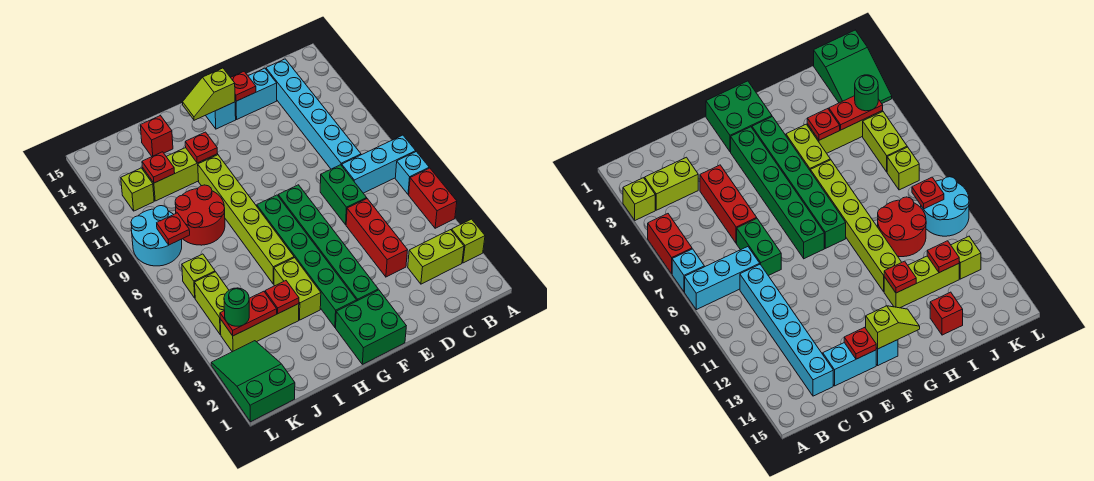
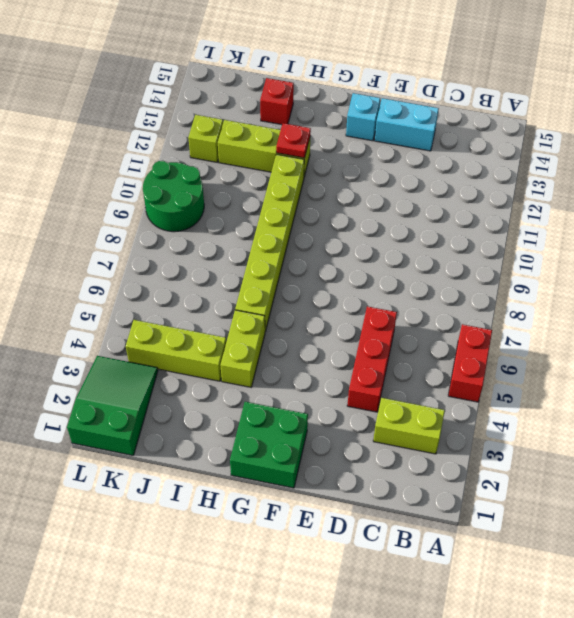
green 2x2 round brick [143,161,204,232] -> cyan 2x2 round brick [131,206,182,266]
none -> lime 1x1 brick [451,219,485,263]
none -> cyan 1x1 brick [395,152,429,195]
none -> cyan 1x3 brick [342,135,416,193]
none -> cyan 1x6 brick [266,59,361,169]

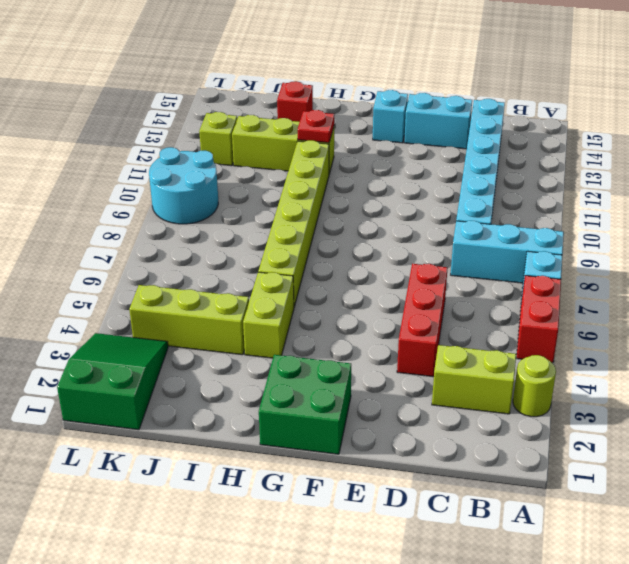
lime 1x1 round brick [513,355,556,417] -> lime 1x1 brick [451,219,485,263]
none -> green 1x2 brick [320,165,367,225]
none -> green 1x6 brick [278,185,378,301]
none -> green 1x6 brick [257,195,357,327]
none -> red 2x2 round brick [175,185,225,245]

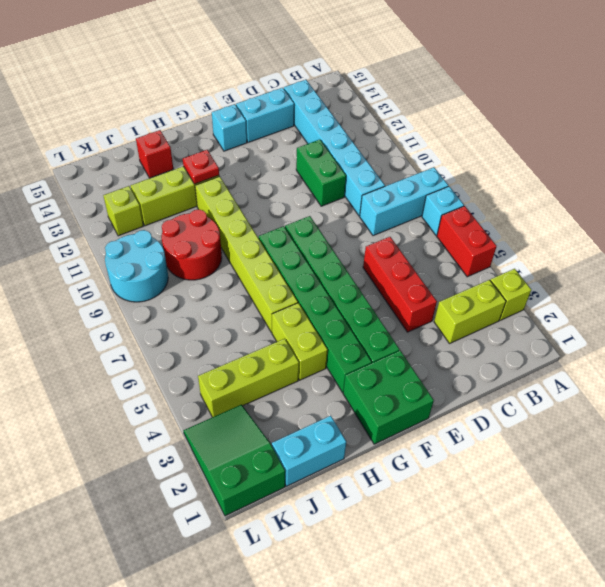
green 1x2 brick [296,140,346,206] -> green 1x2 brick moved to [320,165,367,225]
cyan 1x2 brick [272,416,346,486] -> none
none -> lime 1x2 brick [195,272,229,334]
none -> lime 1x1 brick [182,254,215,298]
none -> red 1x1 plate [231,72,256,101]
none -> lime 1x2 slope [183,68,235,120]

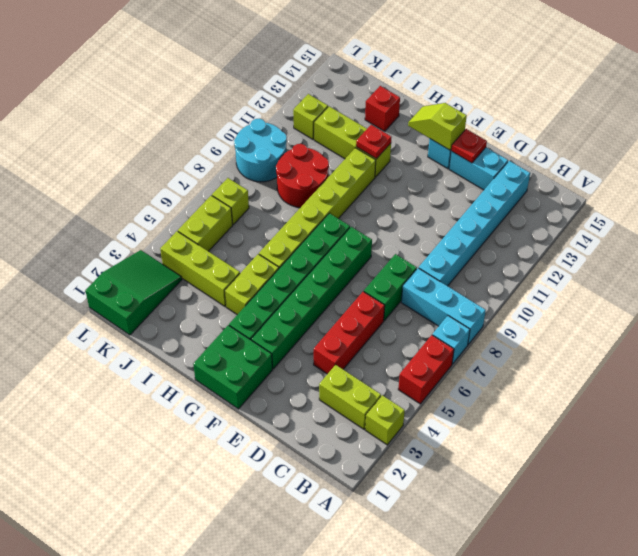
none -> red 1x1 plate [265,281,299,313]
none -> red 1x2 plate [220,291,277,336]
none -> red 1x1 plate [142,152,175,183]
none -> red 1x1 plate [157,213,190,245]

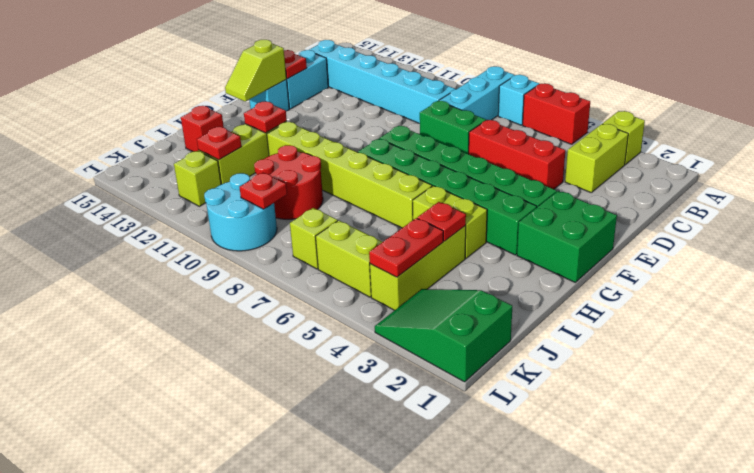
none -> green 1x1 round brick [224,288,249,326]

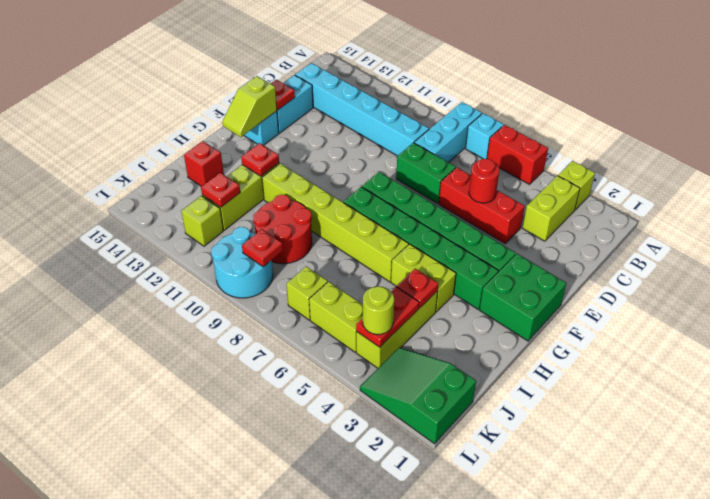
red 1x1 round brick [469,159,499,203] -> none
lime 1x1 round brick [363,286,394,335] -> green 1x1 round brick [224,288,249,326]

